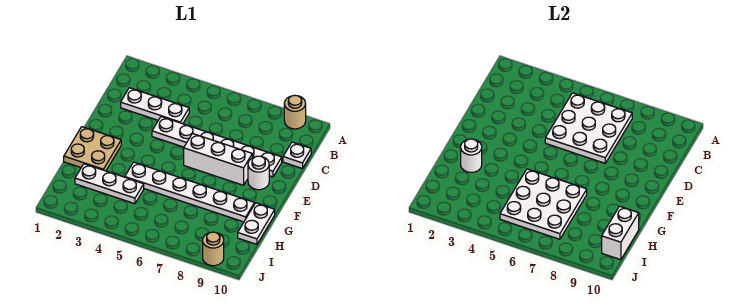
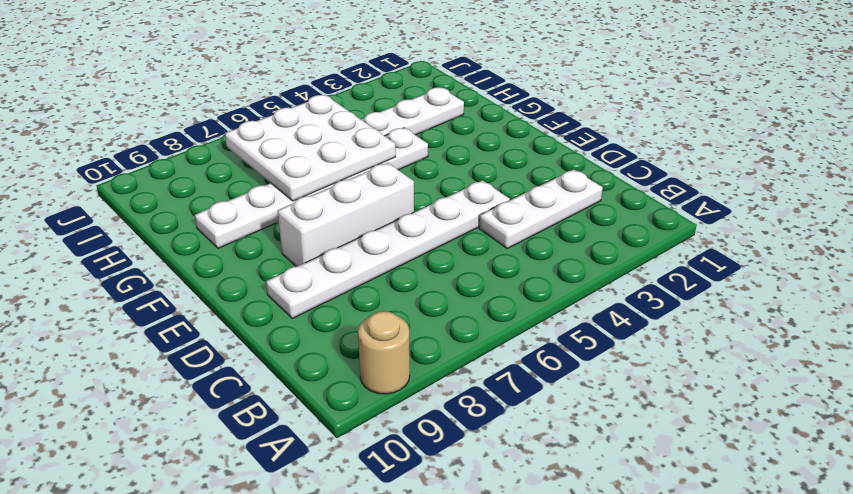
none -> white 1x1 plate [283,142,311,169]
none -> white 1x1 round brick [248,156,269,190]
none -> tan 2x2 plate [64,127,121,171]

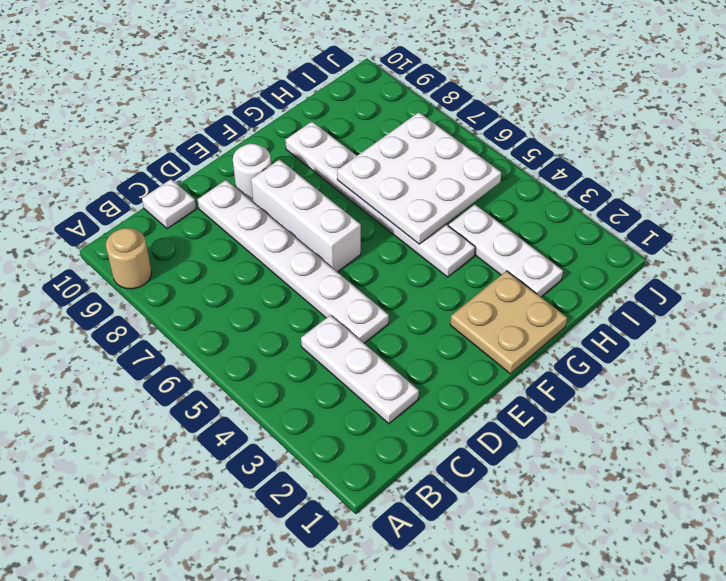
none -> white 1x2 plate [238,203,275,244]
none -> tan 1x1 round brick [203,232,224,266]
none -> white 3x3 plate [545,93,632,163]

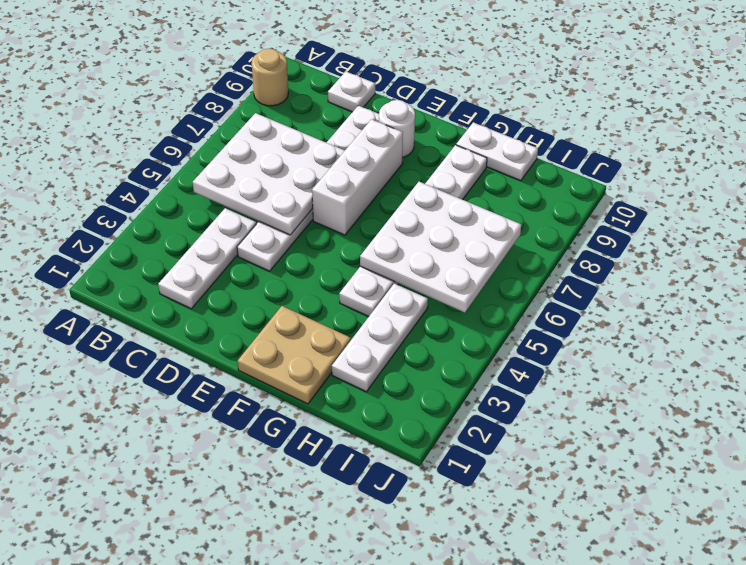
none -> tan 1x1 round brick [203,232,224,266]
none -> white 1x1 round brick [461,139,482,173]
none -> white 1x2 brick [602,206,639,260]

